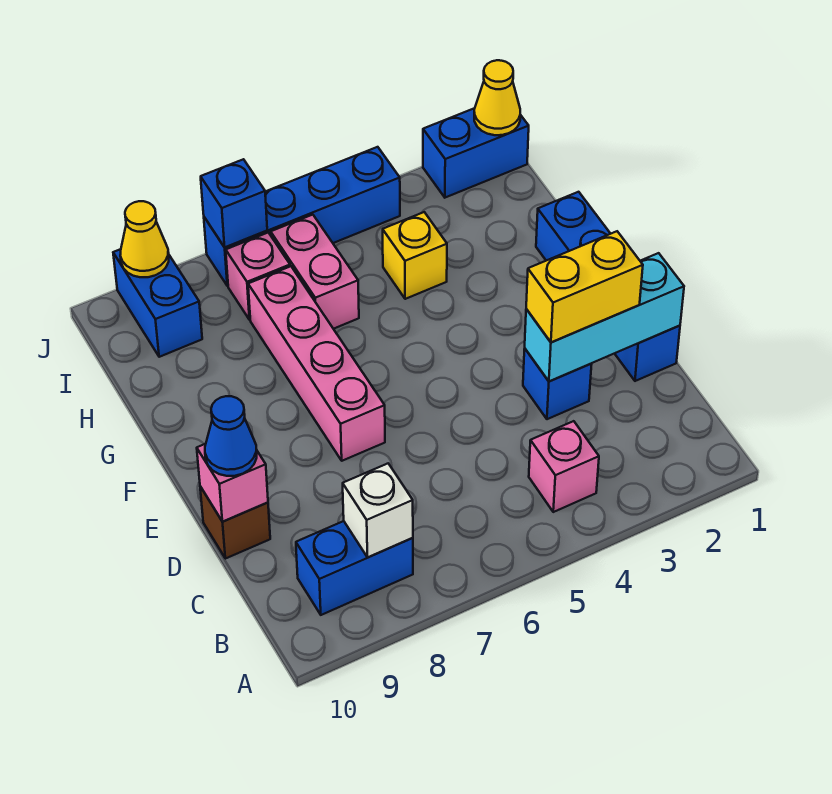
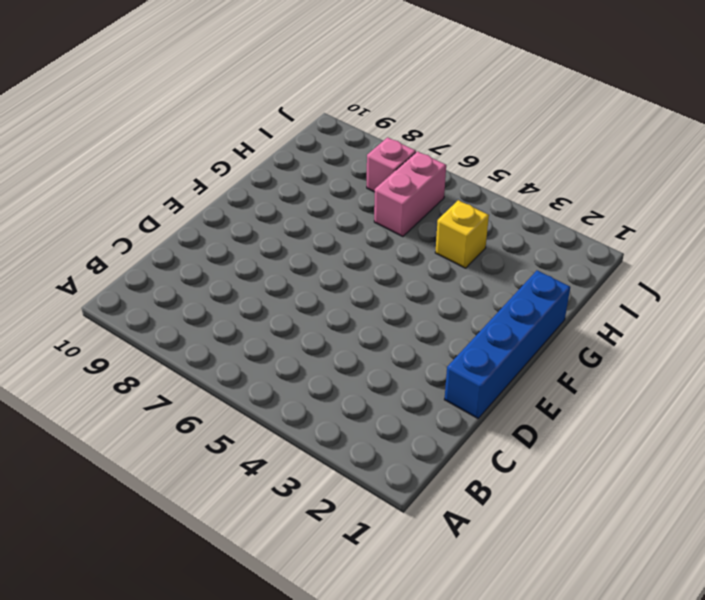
none -> pink 1x1 brick [529,421,599,512]
none -> blue 1x2 brick [296,521,413,615]
none -> blue 1x1 brick [523,349,592,419]

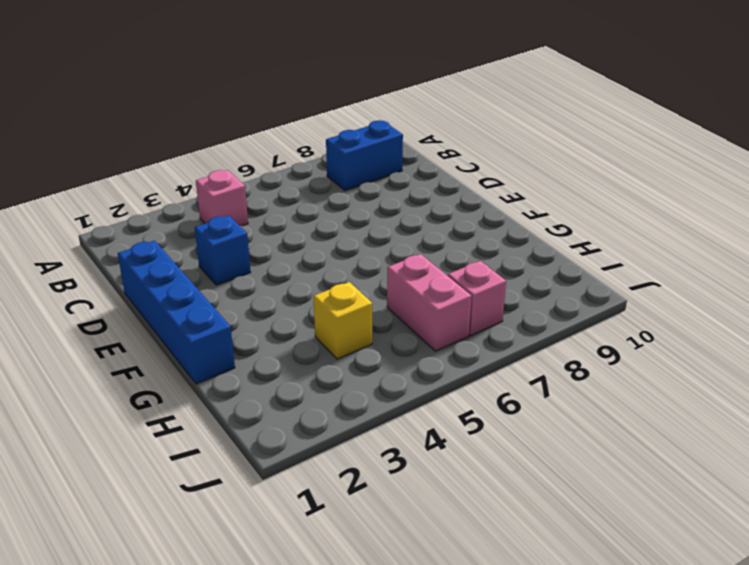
none -> brown 1x1 brick [200,487,270,559]
none -> pink 1x4 brick [248,266,385,461]
none -> blue 1x2 brick [113,249,202,357]

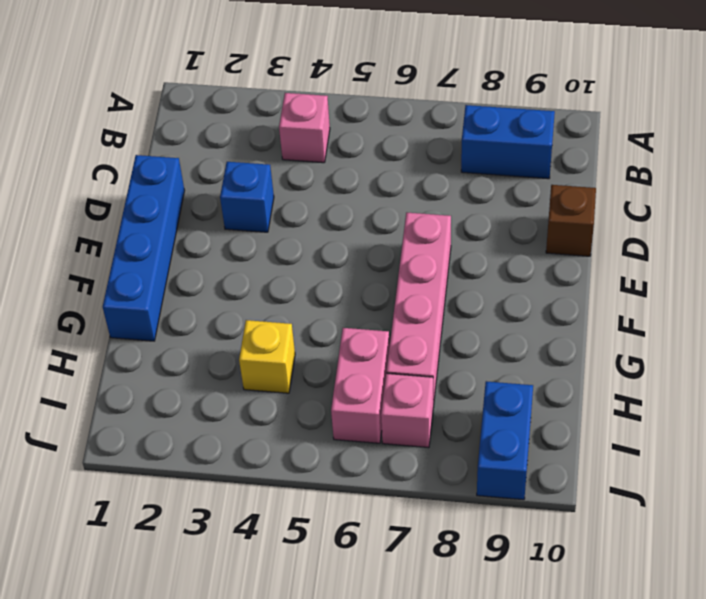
none -> blue 1x2 brick [423,108,529,198]
none -> blue 1x4 brick [204,147,400,286]
none -> white 1x1 brick [343,464,413,557]

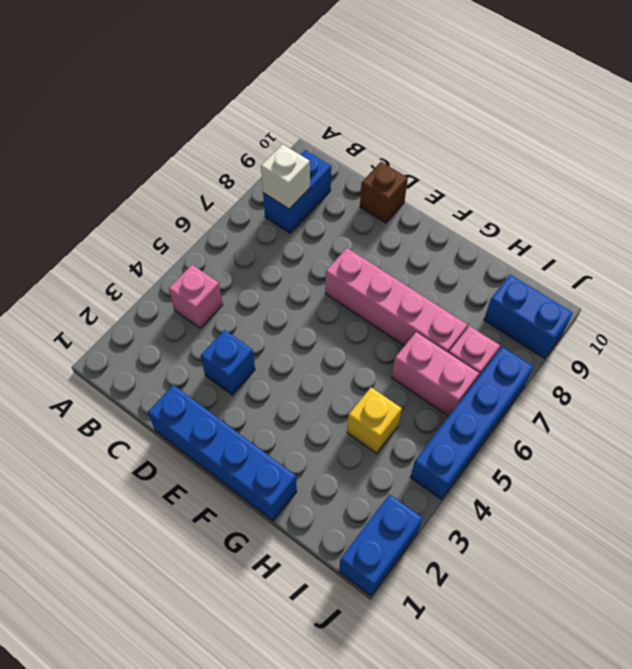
none -> cyan 1x3 brick [525,253,684,381]
none -> pink 1x1 brick [197,444,268,522]
none -> yellow 1x1 cone [474,60,520,135]

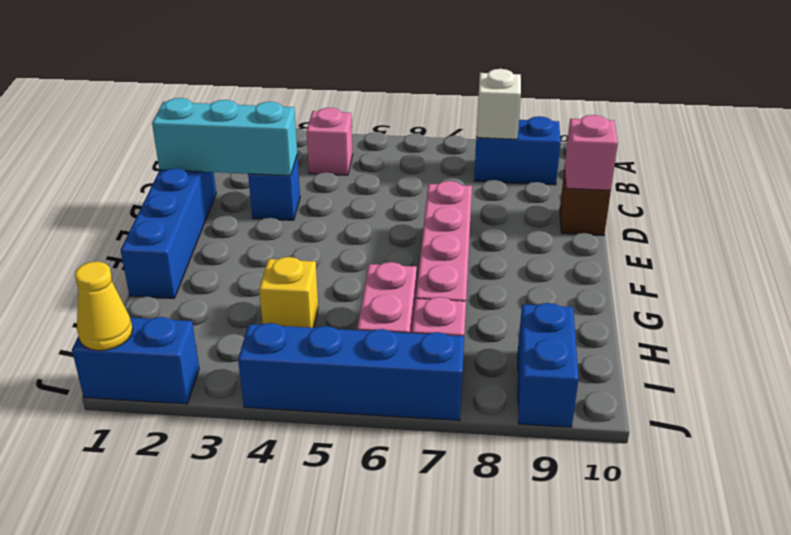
none -> blue 1x1 brick [201,159,267,247]
none -> yellow 1x1 cone [120,201,169,277]
none -> yellow 1x2 brick [526,231,643,342]

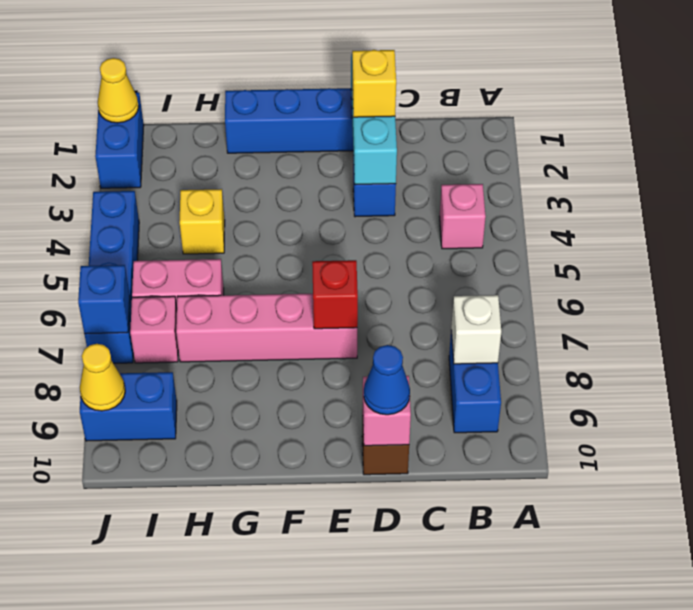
yellow 1x1 brick [352,50,396,117] -> yellow 1x2 brick [526,231,643,342]
red 1x1 brick [312,260,358,329] -> none

